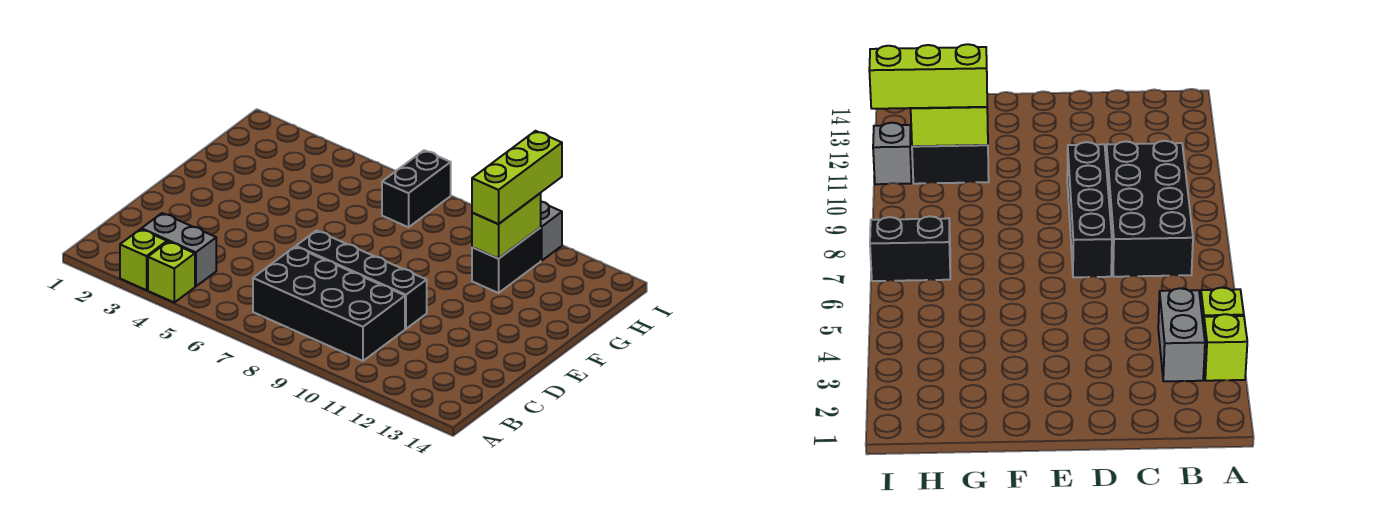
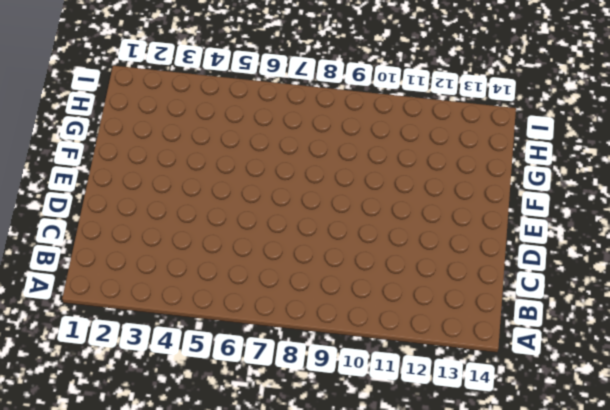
none -> lime 1x1 brick [120,229,167,290]
none -> lime 1x1 brick [148,242,195,302]

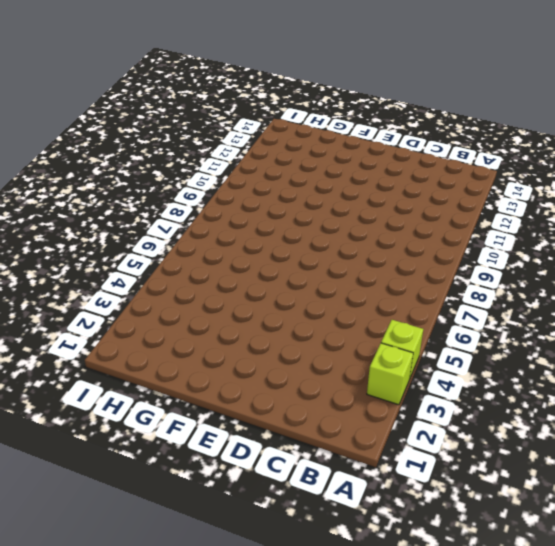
none -> grey 1x2 brick [142,213,216,286]
none -> black 2x4 brick [253,247,405,361]

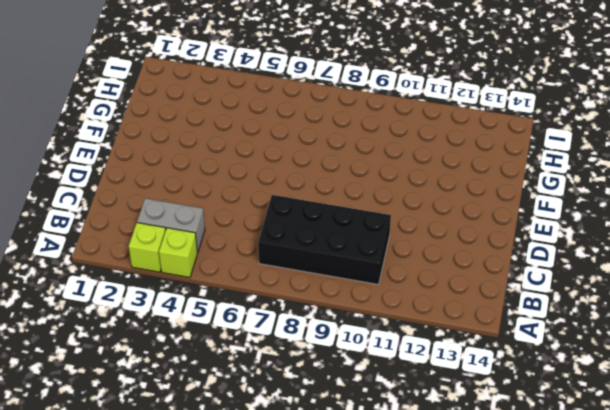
none -> black 1x4 brick [296,231,427,329]
none -> black 1x2 brick [472,228,541,293]

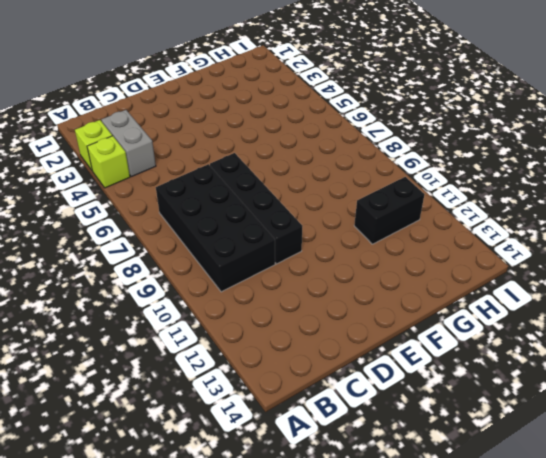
none -> black 1x2 brick [382,150,451,227]
none -> grey 1x1 brick [540,202,562,261]

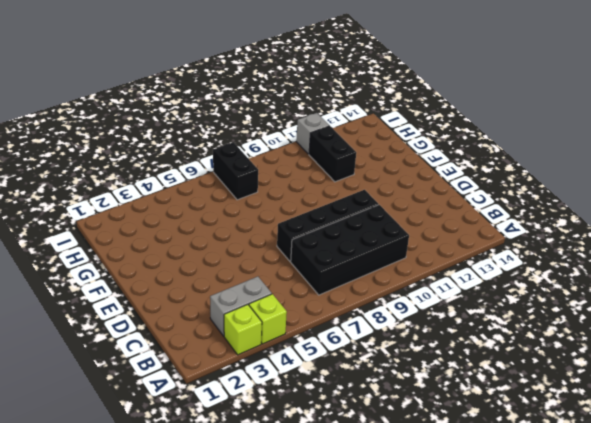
none -> lime 1x2 brick [472,193,541,259]
none -> lime 1x3 brick [472,131,562,224]

